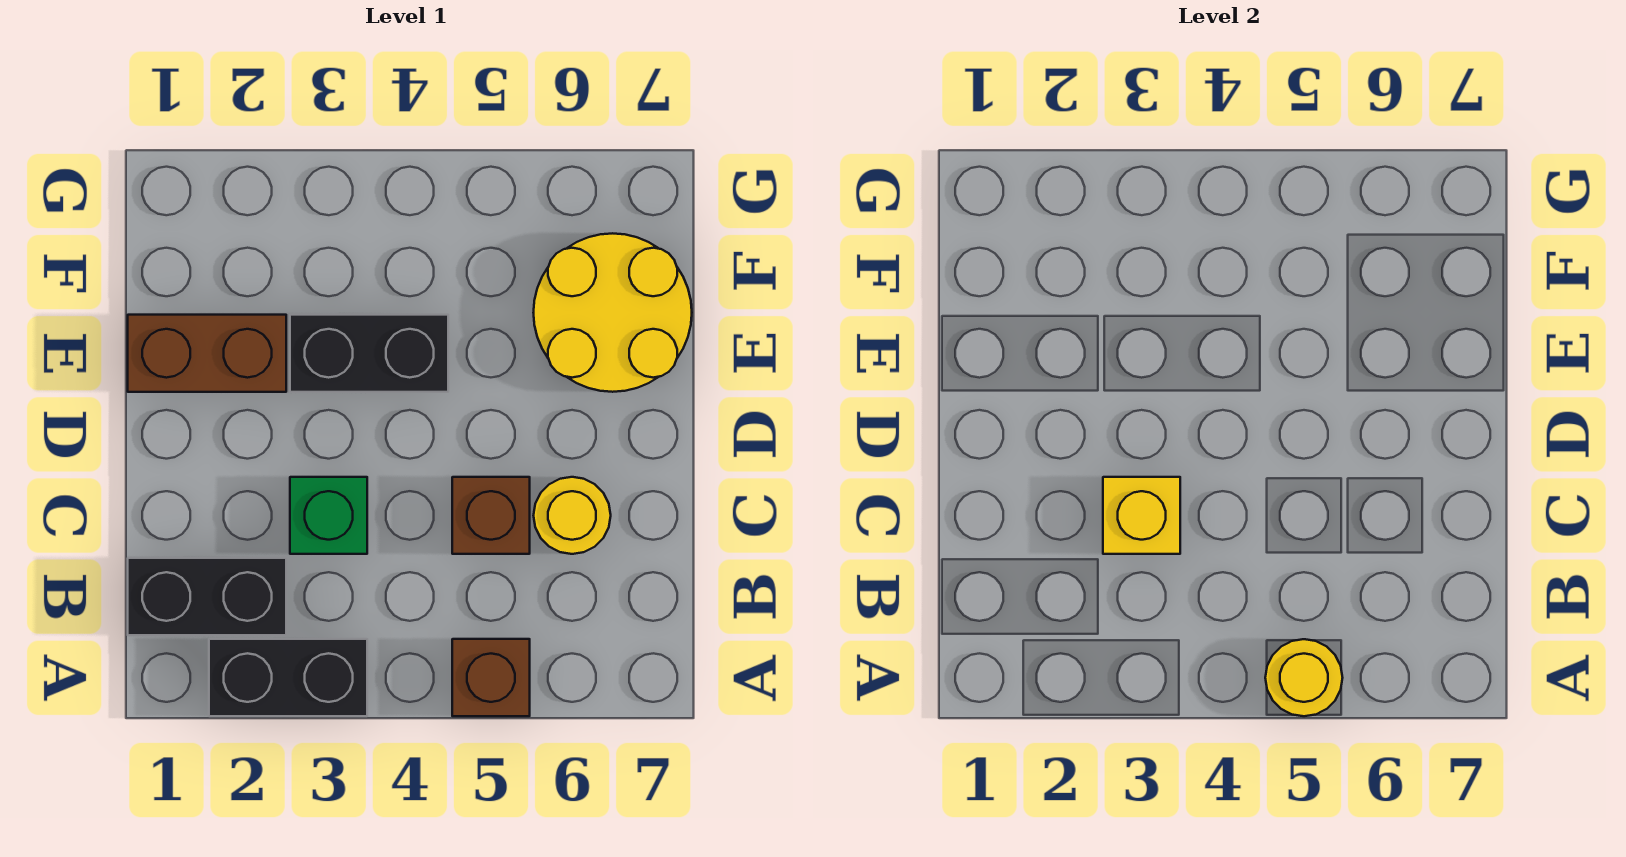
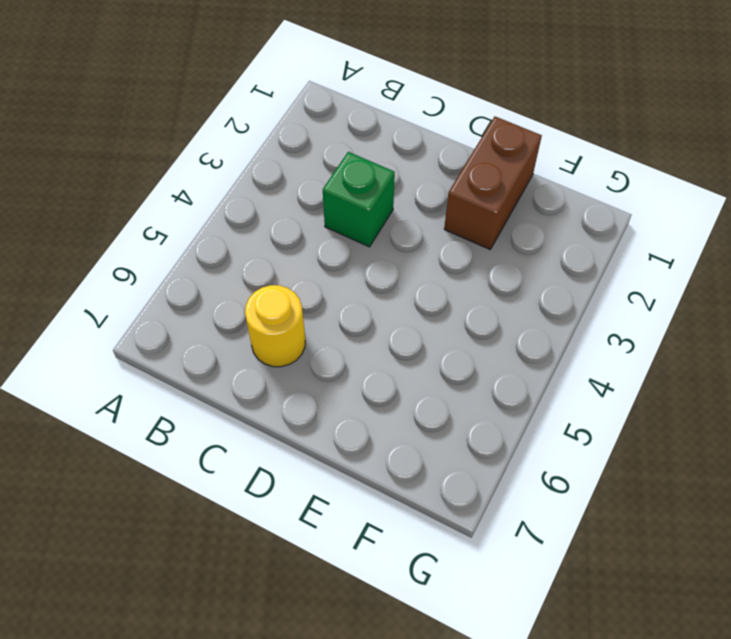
none -> black 1x2 brick [209,639,367,716]
none -> brown 1x1 brick [452,639,530,716]

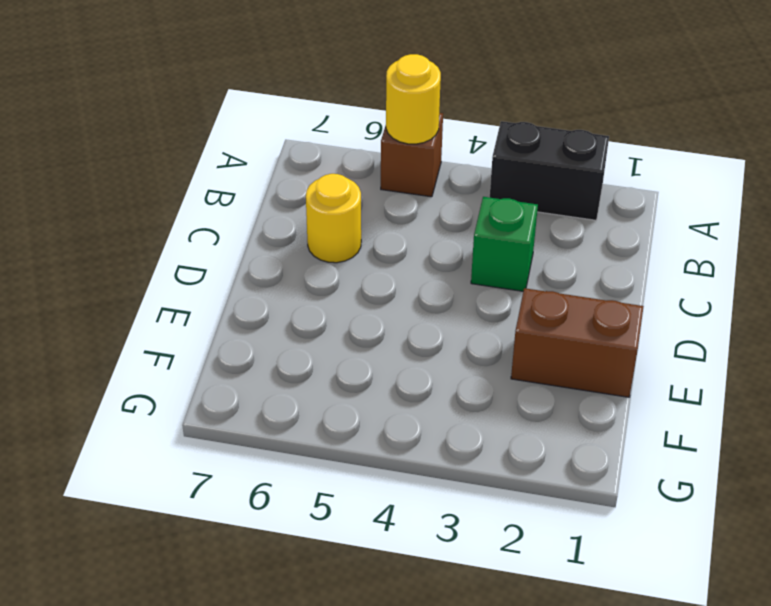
none -> black 1x2 brick [128,558,286,635]
none -> brown 1x1 brick [452,477,530,554]

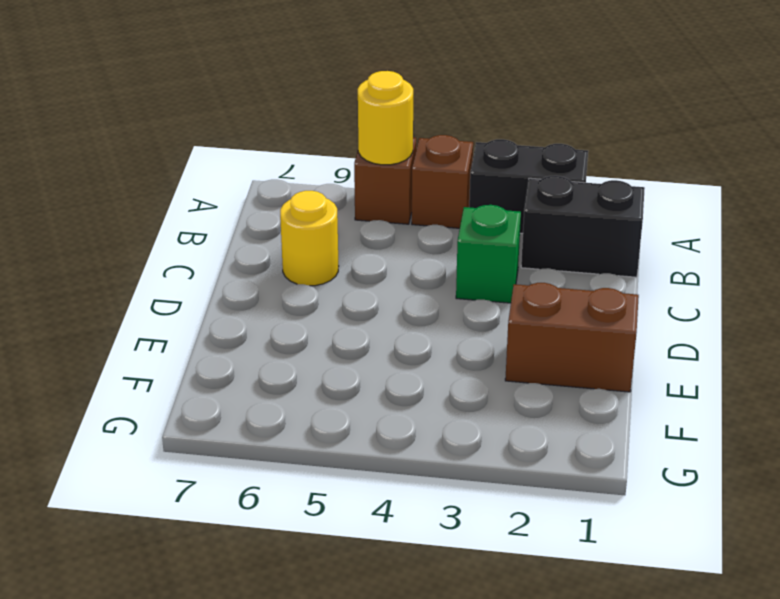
brown 1x1 brick [412,135,473,228] -> brown 1x1 brick moved to [452,477,530,554]
none -> black 1x2 brick [290,315,448,392]
none -> yellow 2x2 round brick [533,233,692,392]

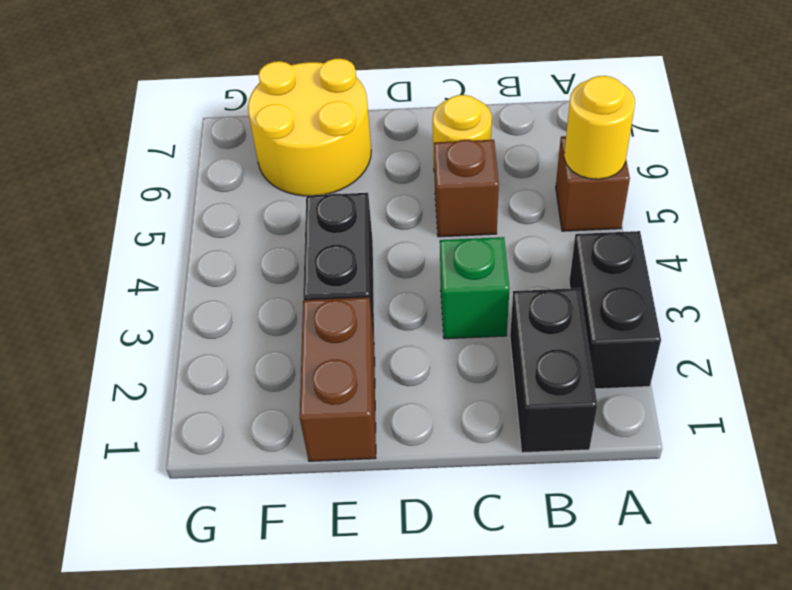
none -> yellow 1x1 brick [1103,477,1180,554]

